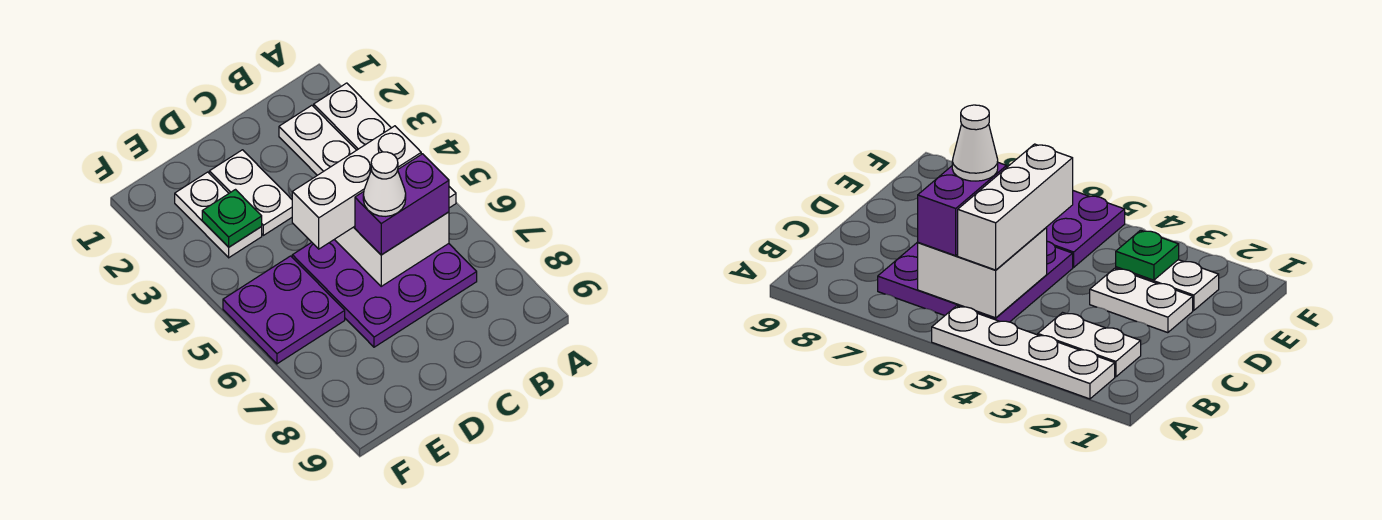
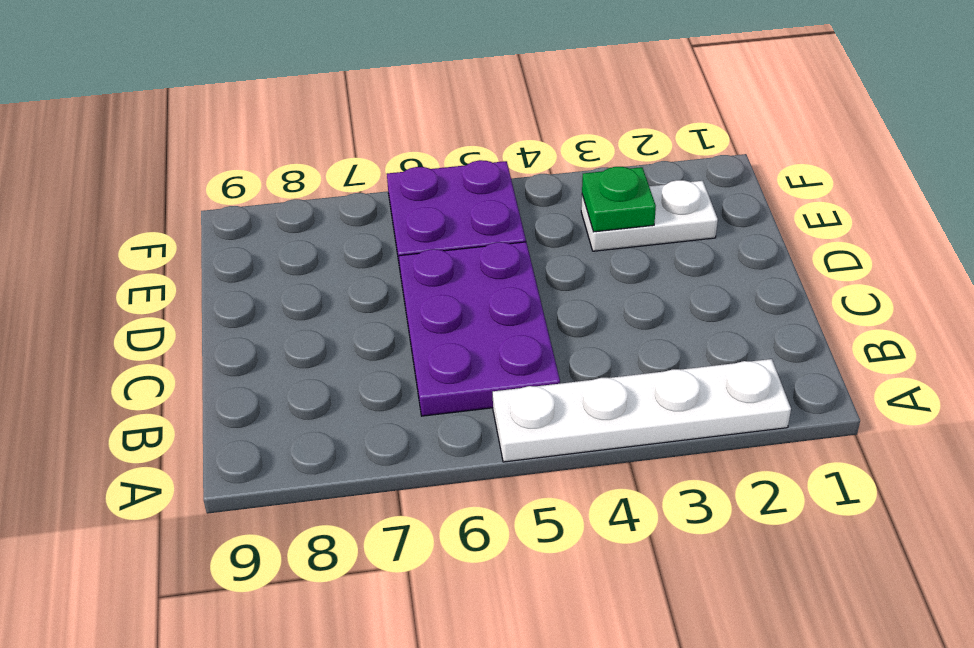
purple 2x3 plate [399,242,560,416] -> purple 3x3 plate [292,240,477,347]
none -> white 1x2 plate [279,105,356,175]
none -> white 1x2 plate [209,150,292,235]

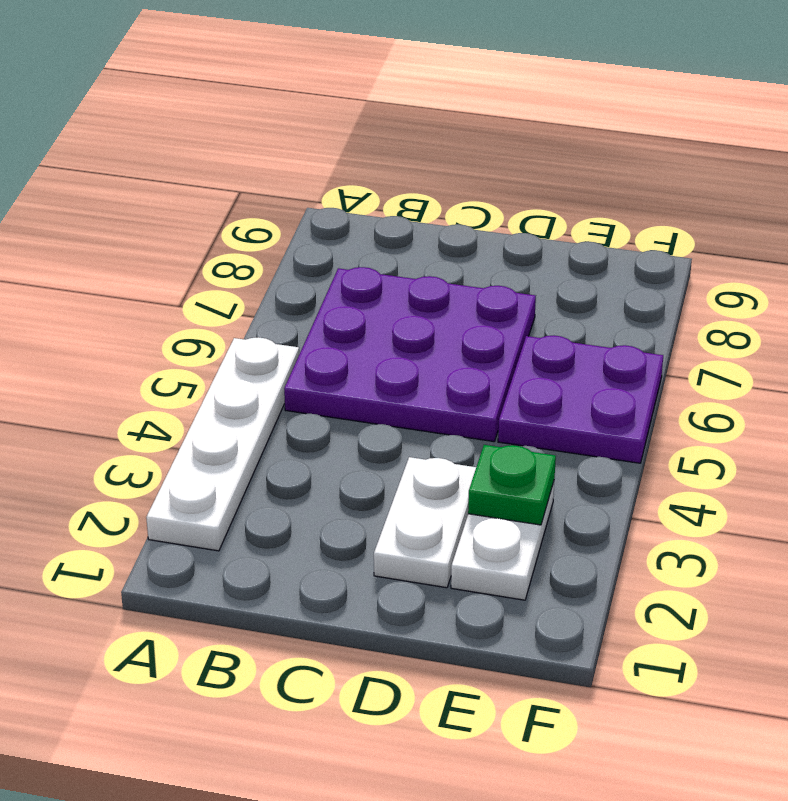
none -> white 1x2 plate [279,105,356,175]
none -> white 2x2 brick [334,212,449,286]

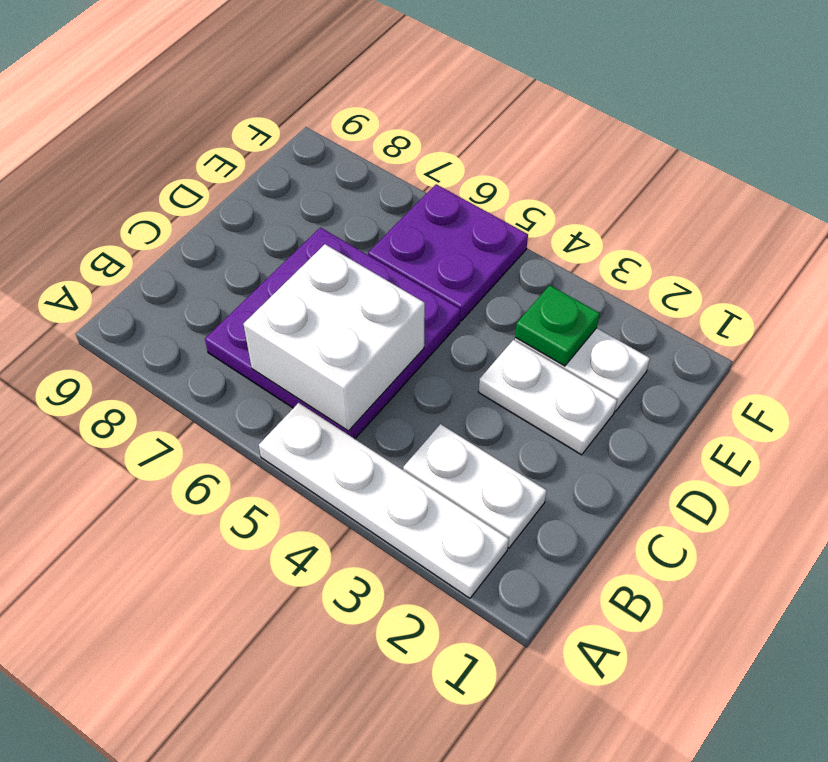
none -> white 1x3 brick [292,126,421,249]
none -> purple 1x2 brick [355,154,449,255]

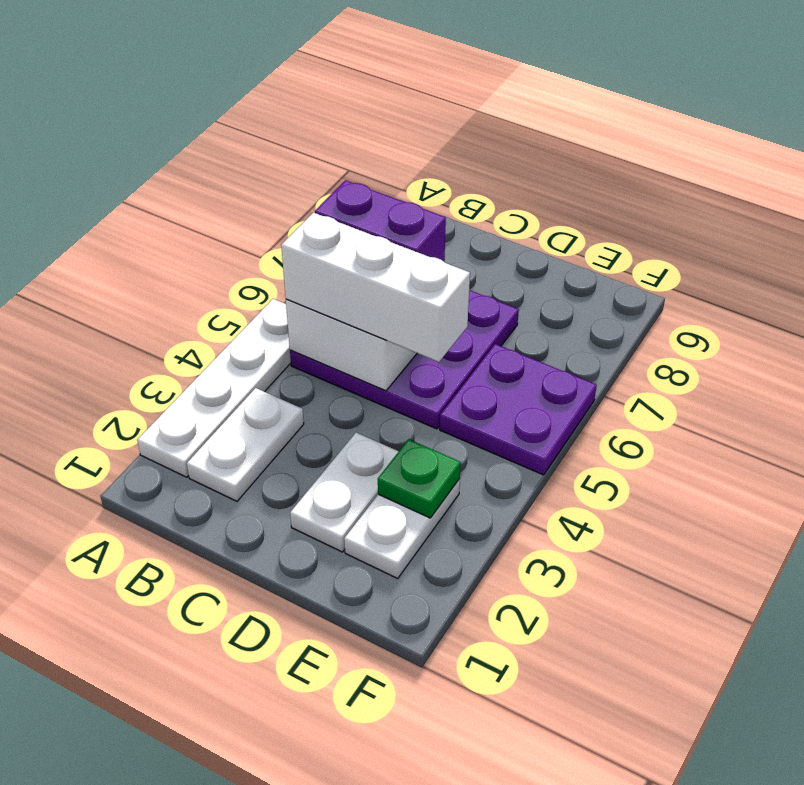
none -> white 1x1 cone [363,152,406,216]

